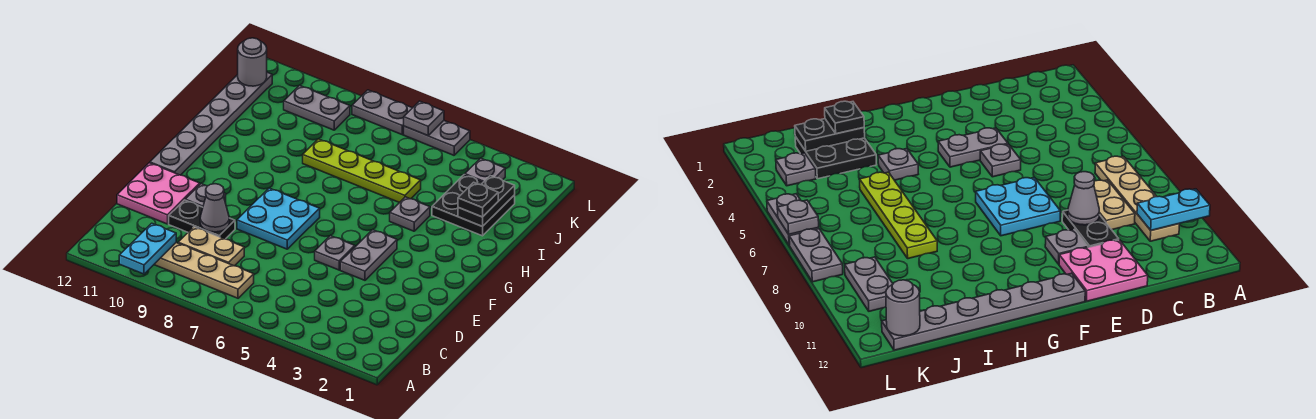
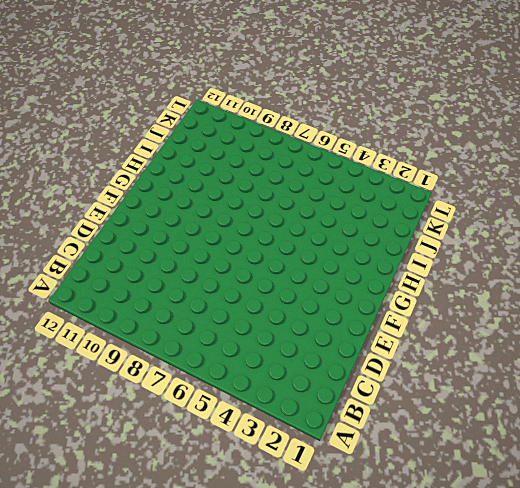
none -> tan 1x4 plate [154,243,254,298]
none -> tan 1x2 plate [178,227,244,266]
none -> black 1x2 plate [169,200,235,239]

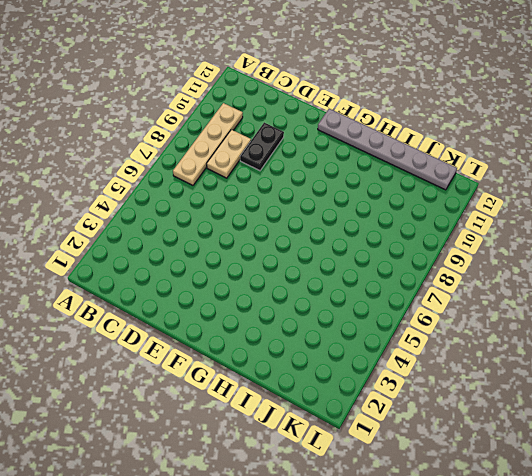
none -> pink 2x2 plate [117,163,200,224]
none -> grey 1x2 plate [340,230,397,280]
none -> grey 1x1 plate [315,236,355,270]

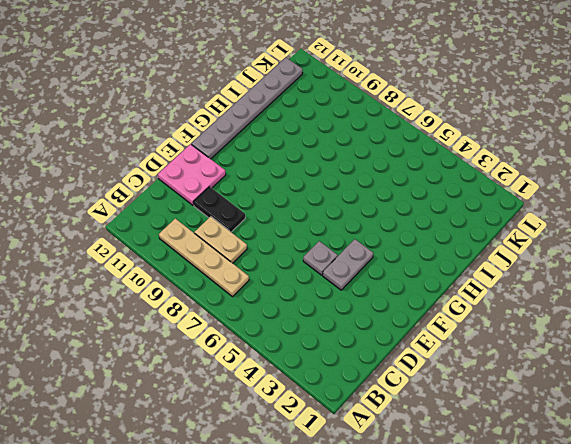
none -> cyan 2x2 plate [237,188,320,249]
none -> grey 1x1 plate [185,184,226,207]
none -> grey 1x1 plate [390,197,430,231]

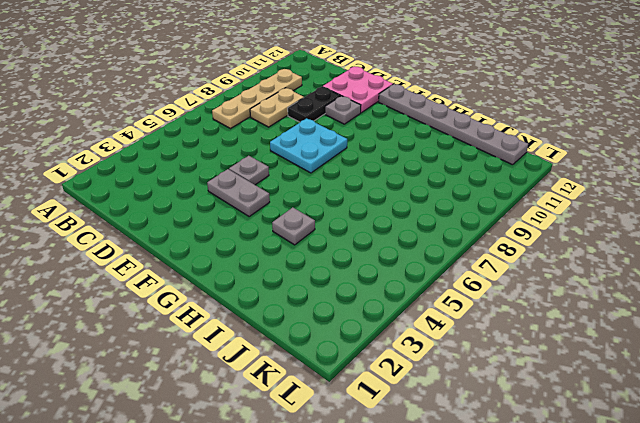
none -> black 2x2 plate [432,175,515,236]
none -> lime 1x4 plate [303,139,421,203]
none -> grey 1x1 plate [465,158,505,182]

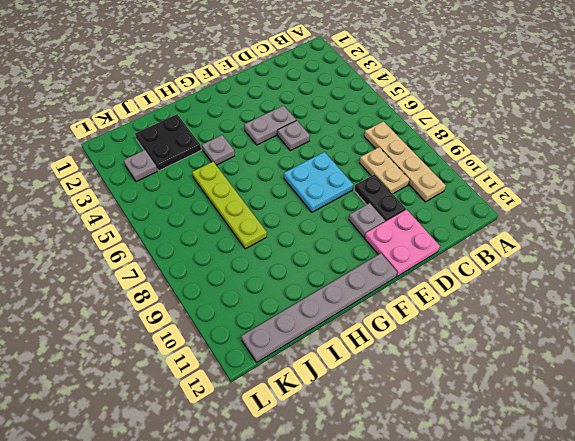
none -> grey 1x2 plate [284,85,350,130]
none -> grey 1x2 plate [404,121,470,155]
none -> grey 1x2 plate [352,90,412,135]

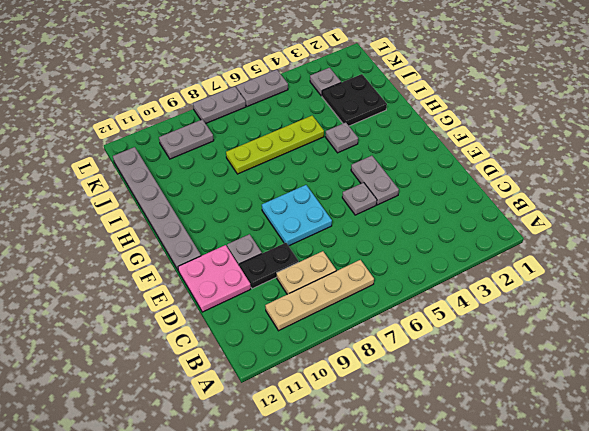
none -> cyan 1x2 plate [119,223,176,274]
none -> grey 1x1 cone [200,184,229,232]
none -> black 1x2 plate [458,175,515,226]

